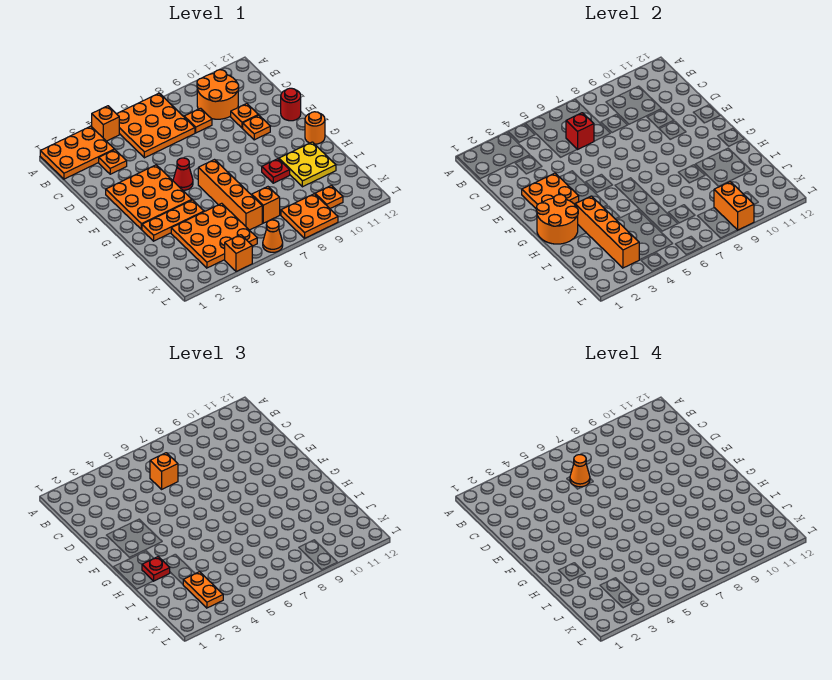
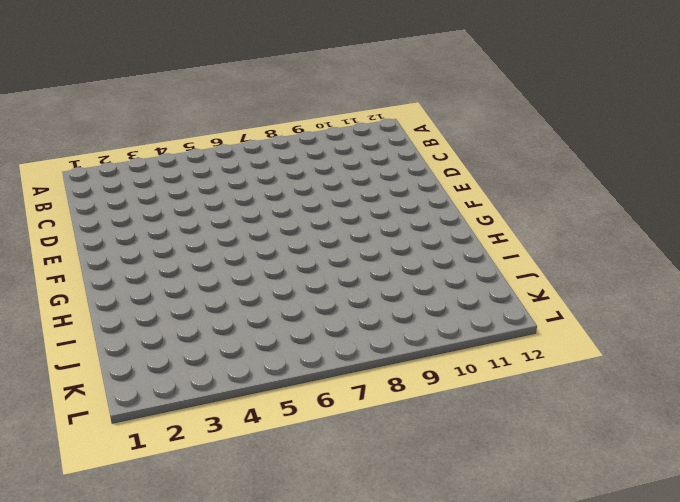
none -> orange 2x3 plate [40,126,114,179]
none -> orange 1x1 brick [92,106,119,141]
none -> orange 3x3 plate [117,93,195,158]
none -> orange 2x2 round brick [197,70,239,119]

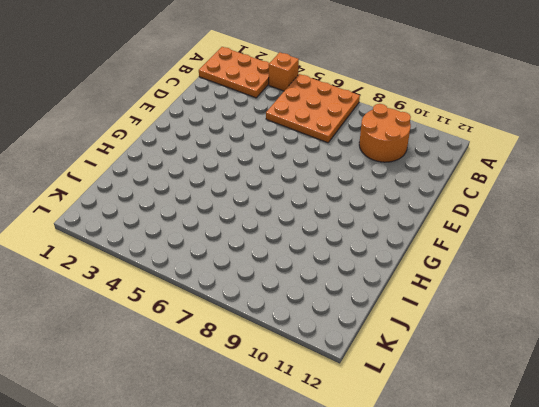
none -> orange 1x1 plate [99,150,127,174]
none -> orange 1x1 plate [184,108,212,133]
none -> orange 1x1 plate [231,104,258,128]
none -> orange 3x3 plate [106,165,192,229]

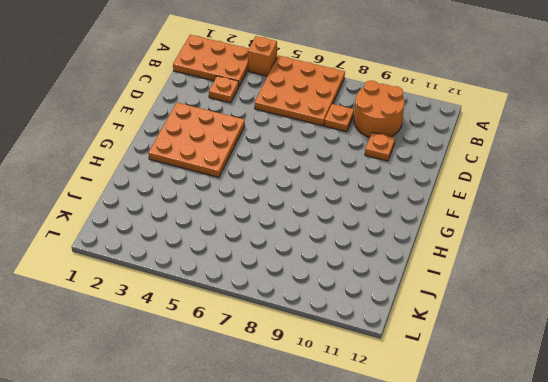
none -> orange 1x1 plate [243,115,270,140]
none -> red 1x1 round brick [281,88,301,121]
none -> red 1x1 cone [173,158,193,190]
none -> orange 1x4 brick [198,160,262,230]

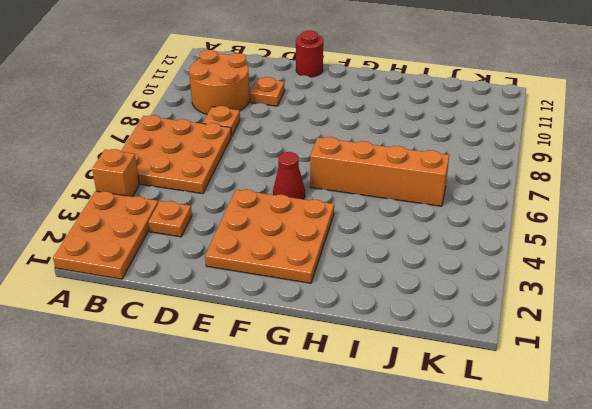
none -> orange 1x1 plate [243,115,270,140]
none -> orange 1x1 round brick [305,112,325,144]
none -> orange 1x3 plate [142,200,204,241]
none -> red 1x1 plate [262,159,290,183]

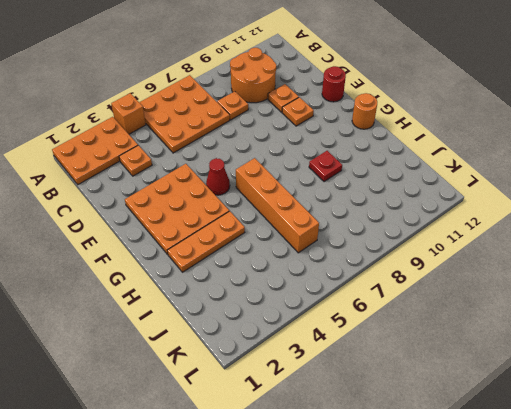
none -> yellow 2x2 plate [279,142,336,187]
none -> orange 3x3 plate [171,203,257,268]
none -> orange 1x1 brick [252,187,280,223]
none -> orange 2x2 plate [281,194,338,238]

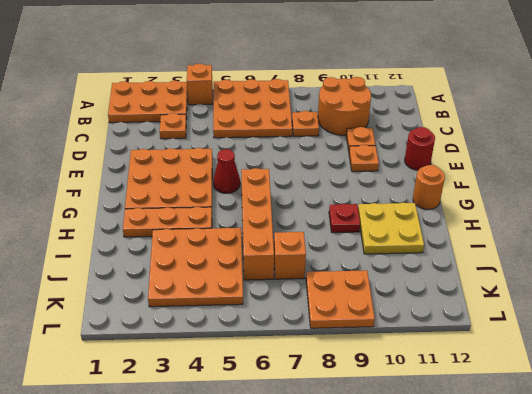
none -> orange 1x1 plate [315,186,343,208]
none -> orange 1x1 brick [225,235,252,271]
none -> orange 1x1 cone [263,220,283,252]
none -> red 1x1 brick [566,113,594,149]

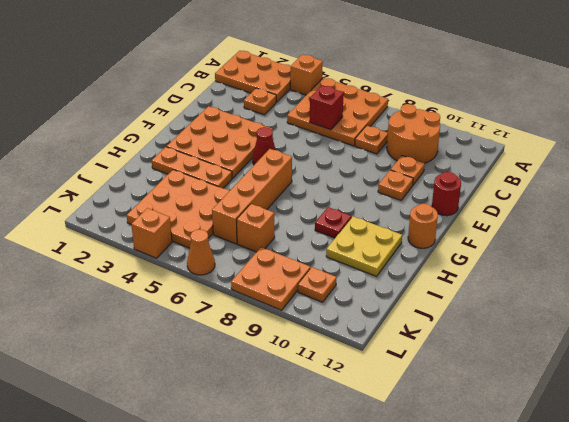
none -> orange 2x2 plate [522,173,579,208]
none -> orange 2x2 round brick [536,195,578,244]
none -> orange 1x4 brick [575,196,639,268]
none -> orange 1x2 brick [714,182,754,230]

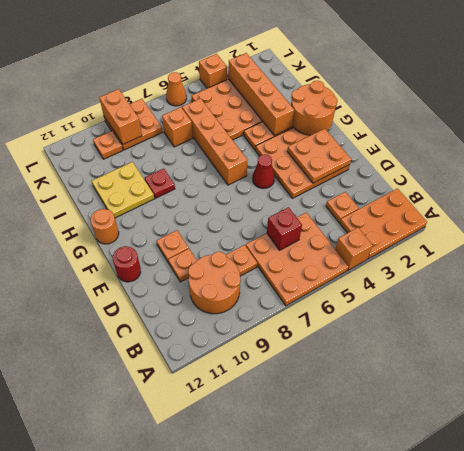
none -> orange 1x1 brick [150,453,178,489]
none -> red 1x1 plate [142,557,170,581]
none -> orange 1x2 plate [183,572,223,608]
none -> orange 1x1 cone [570,455,590,487]

